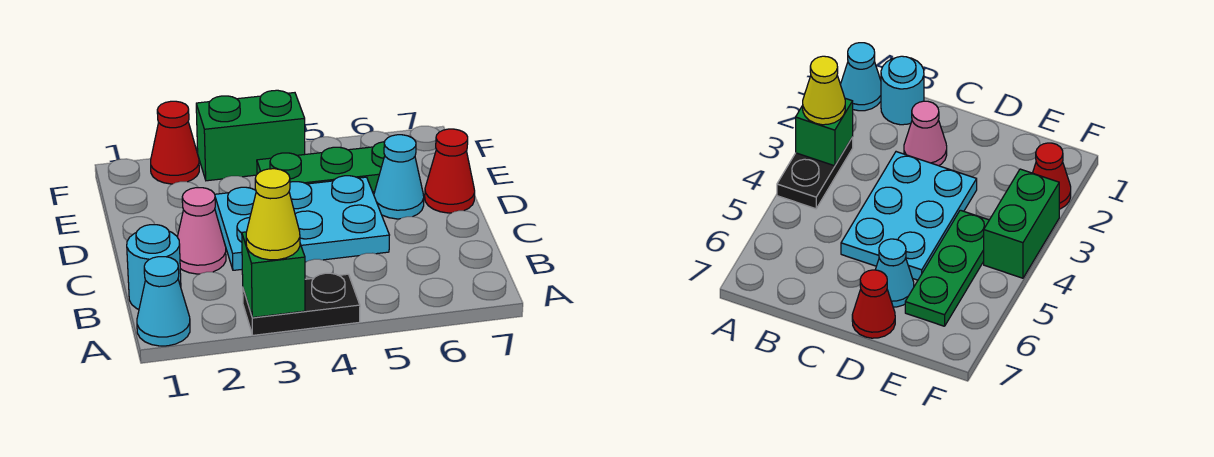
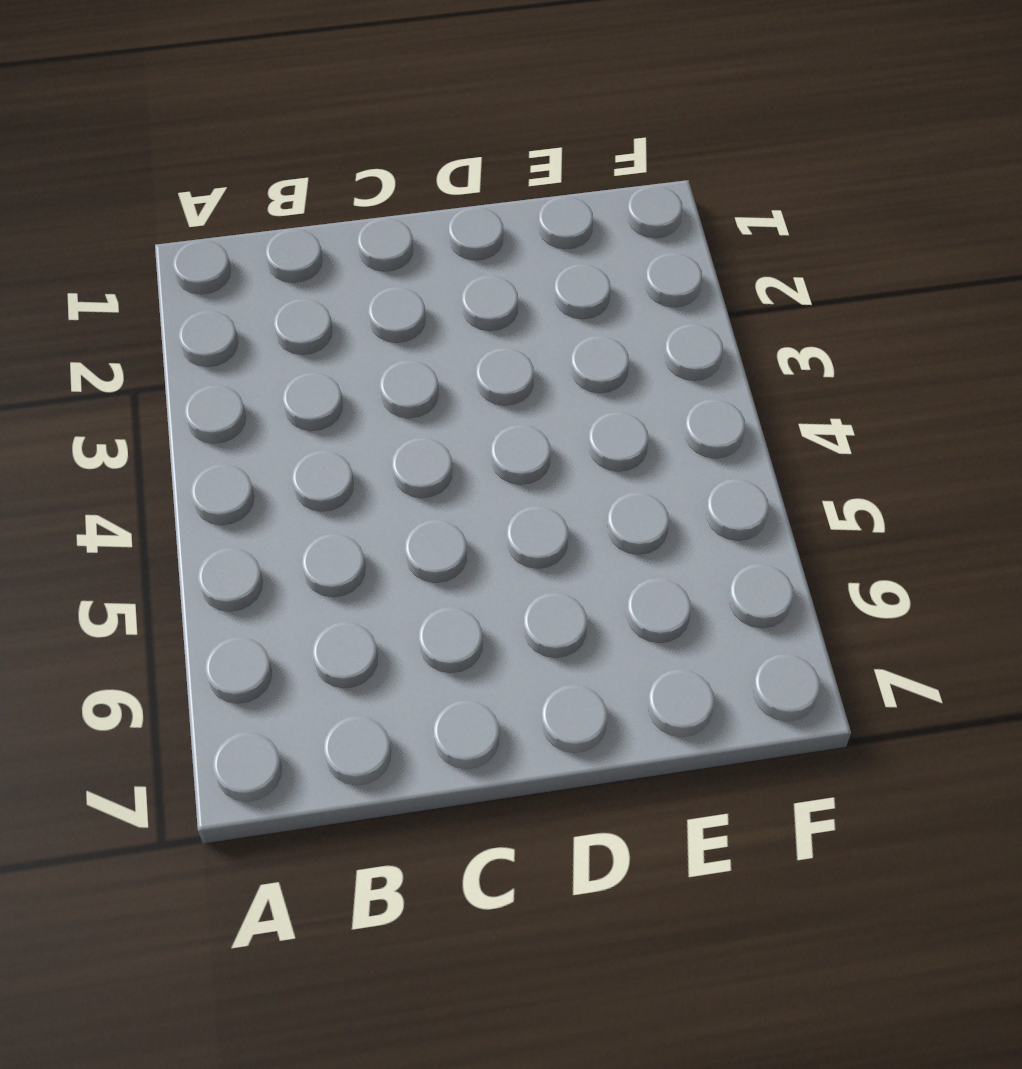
none -> cyan 1x1 cone [137,257,190,346]
none -> black 1x2 plate [243,273,360,335]
none -> cyan 1x1 round brick [127,225,181,309]

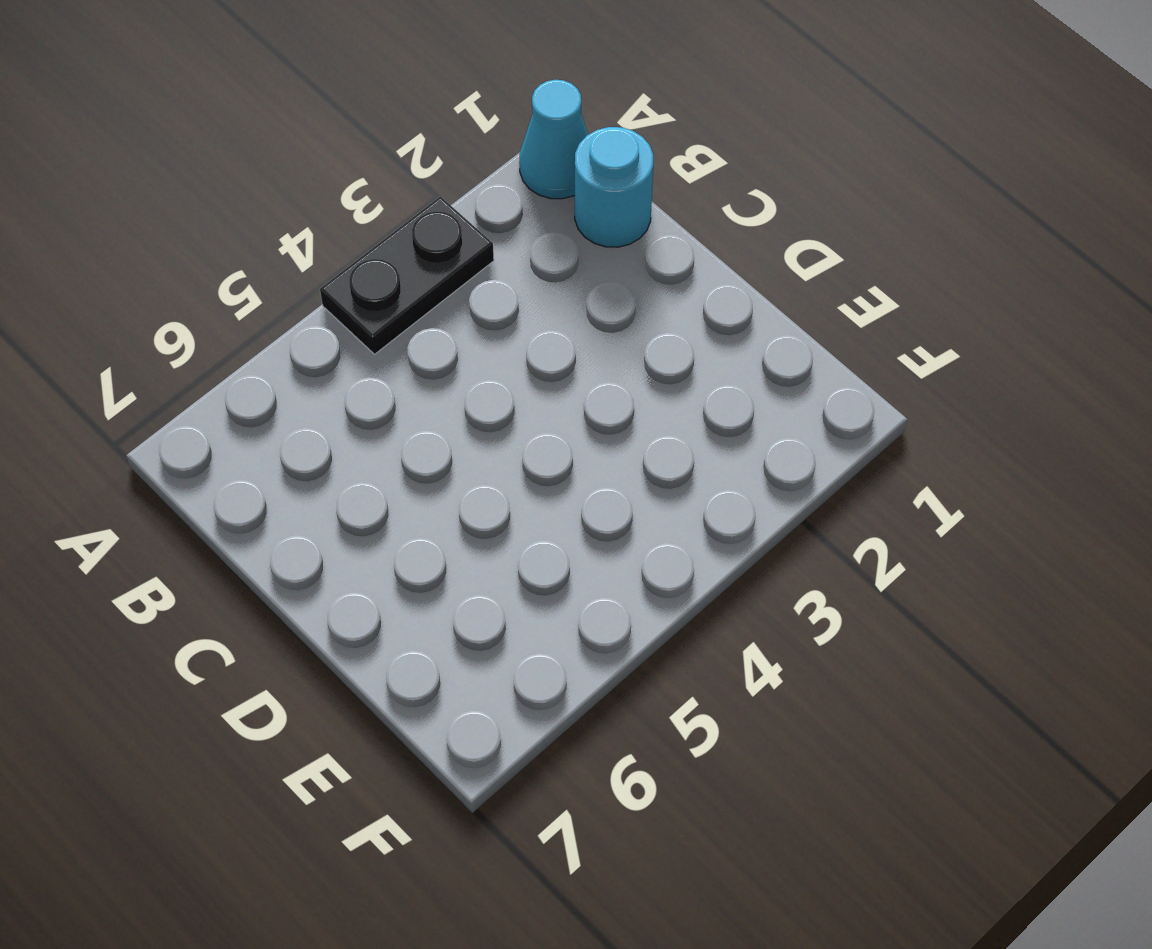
none -> pink 1x1 cone [177,188,226,274]
none -> cyan 2x3 plate [215,176,389,270]
none -> cyan 1x1 cone [374,135,424,219]

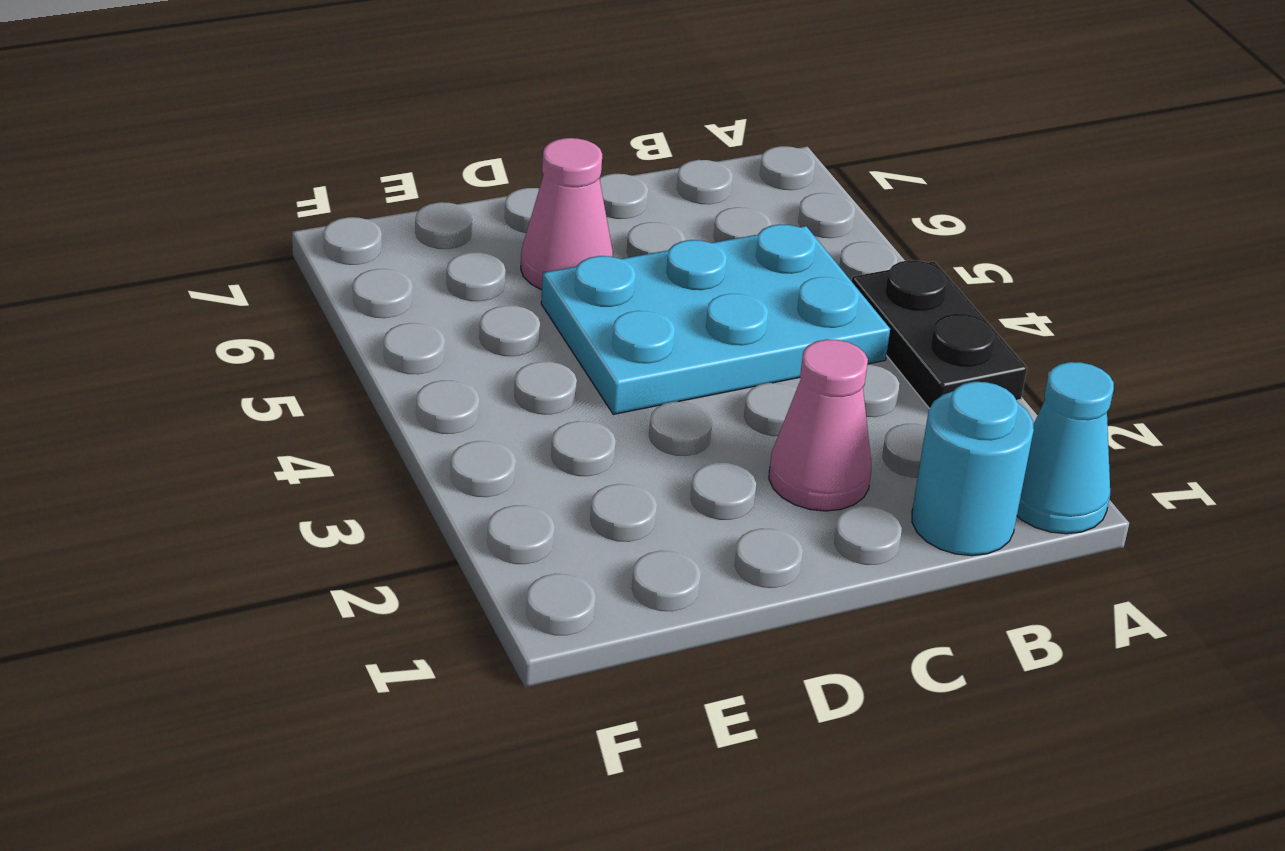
cyan 2x3 plate [541,224,890,414] -> cyan 2x3 plate turned to [215,176,389,270]
pink 1x1 cone [521,138,613,290] -> cyan 1x1 cone [374,135,424,219]
none -> red 1x1 cone [425,129,475,213]
none -> green 1x3 plate [257,142,385,192]
none -> red 1x1 cone [151,101,199,184]

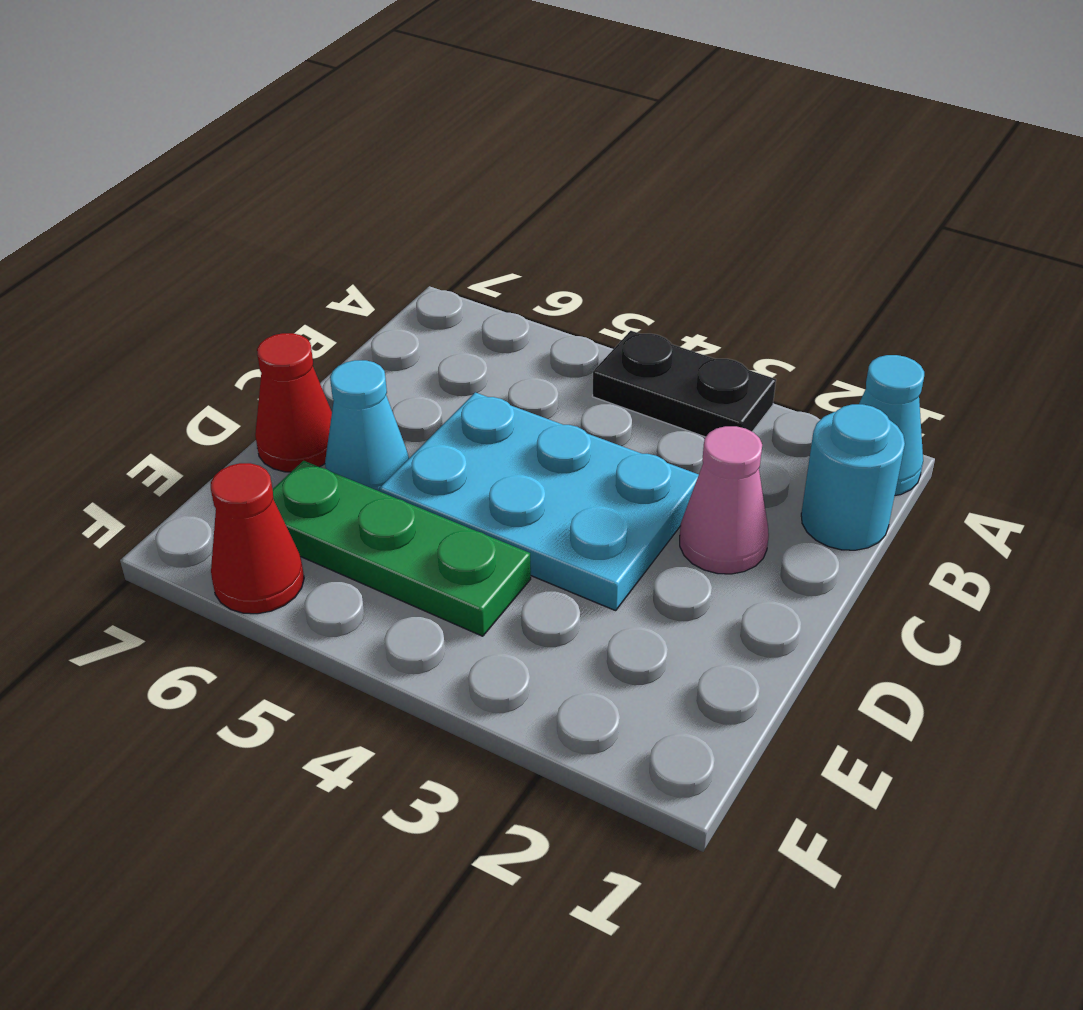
red 1x1 cone [211,463,304,614] -> red 1x1 cone moved to [151,101,199,184]
none -> green 1x2 brick [196,90,305,181]
none -> green 1x1 brick [242,232,305,318]
none -> yellow 1x1 cone [246,169,300,260]

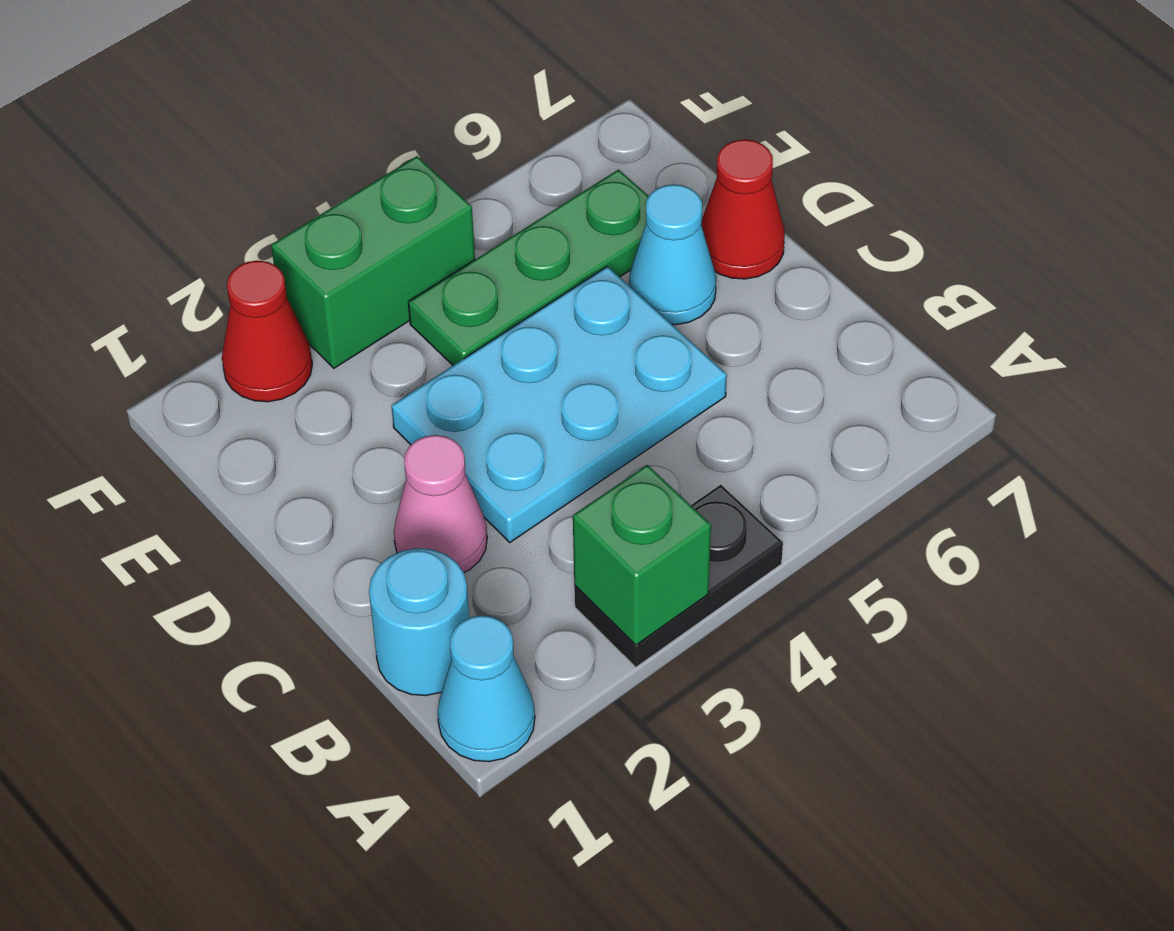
none -> yellow 1x1 cone [246,169,300,260]

